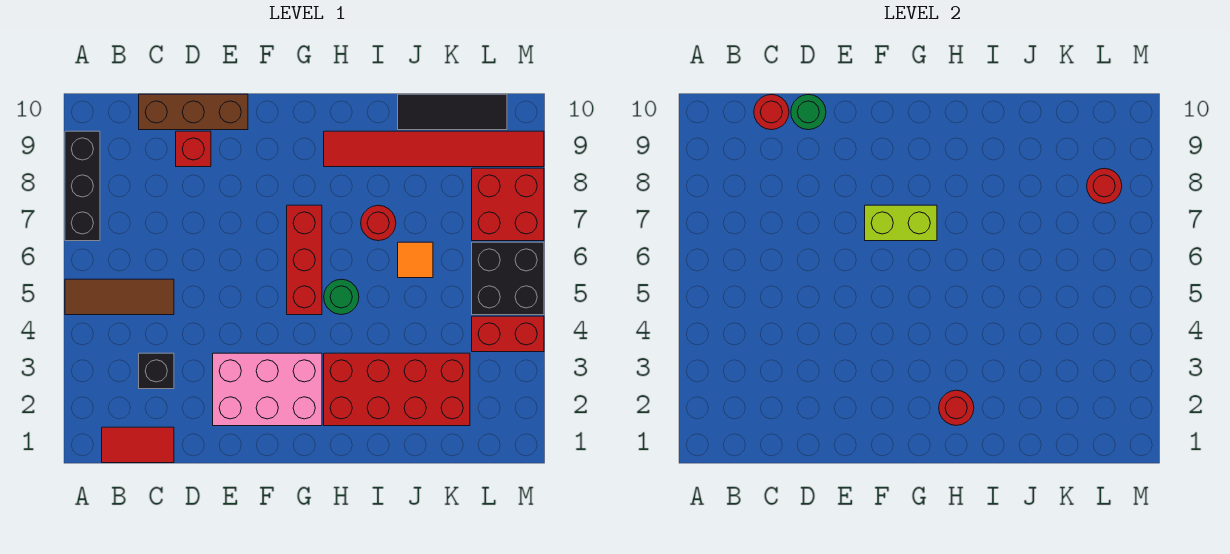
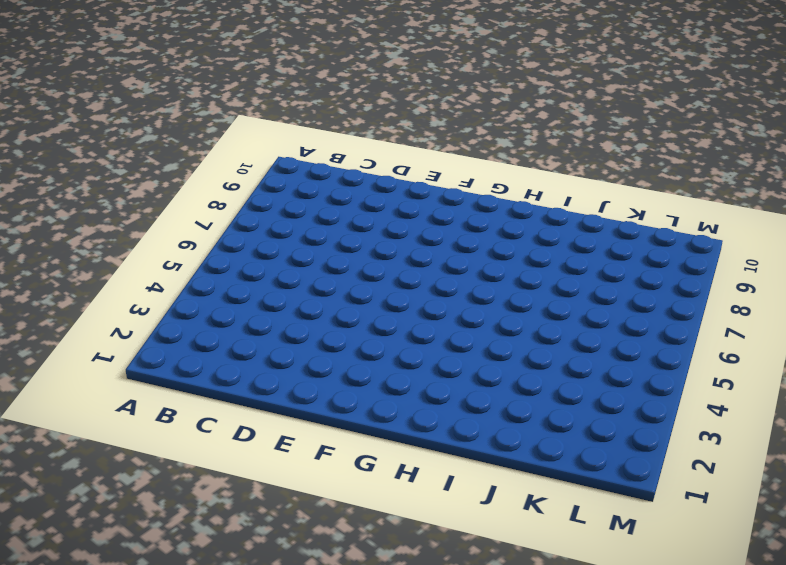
none -> brown 1x3 tile [65,279,174,315]
none -> black 1x3 brick [65,131,100,241]
none -> red 1x2 tile [102,427,174,463]

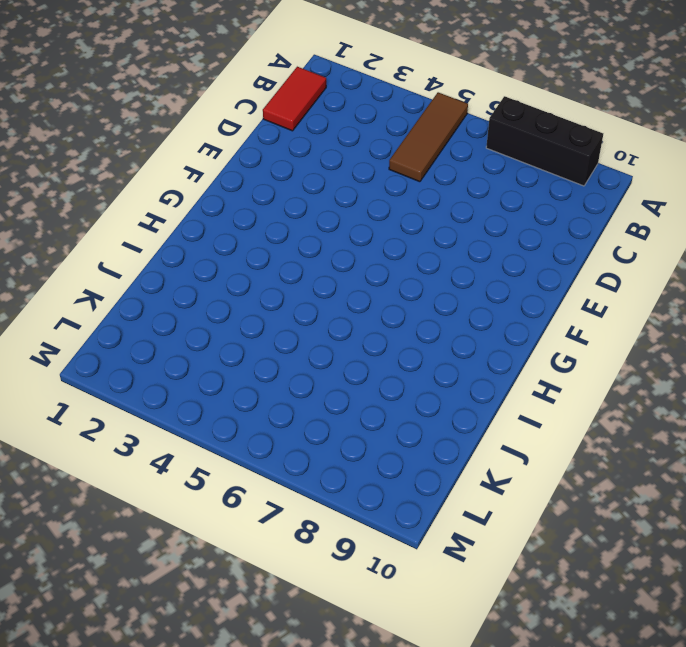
none -> black 1x1 brick [139,353,174,389]
none -> brown 1x3 brick [139,94,248,130]
none -> red 1x1 brick [176,131,211,167]

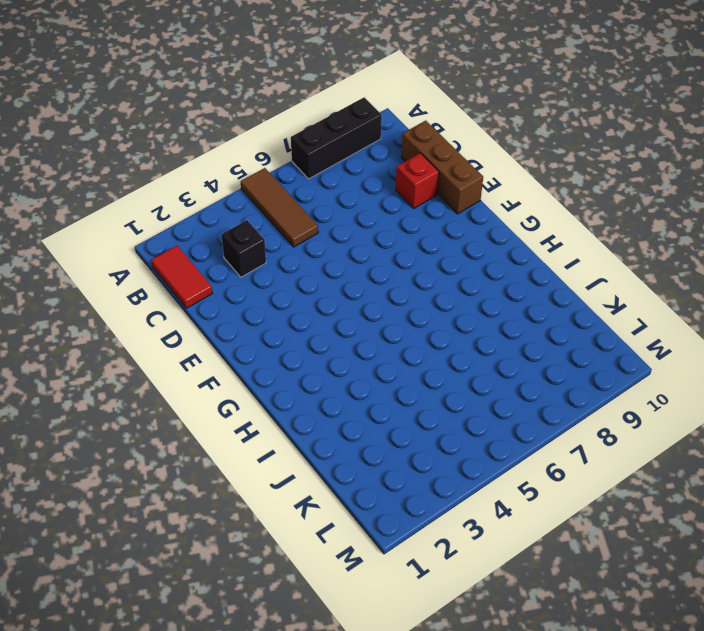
none -> pink 2x3 brick [213,353,322,426]
none -> red 1x3 brick [287,205,322,315]
none -> red 2x4 brick [324,353,470,426]

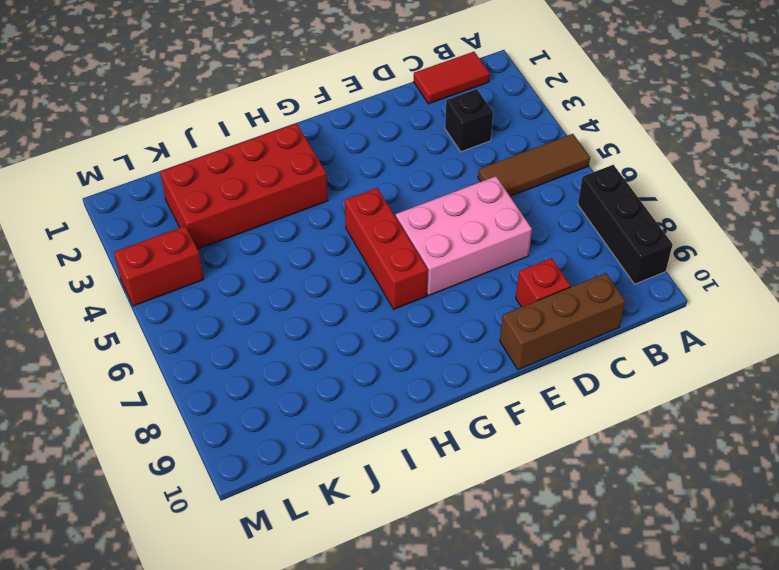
pink 2x3 brick [396,176,532,296] -> pink 2x3 brick moved to [213,353,322,426]
none -> green 1x1 round brick [324,279,359,315]
none -> red 1x6 tile [324,131,544,167]
none -> red 1x1 round brick [361,205,396,241]

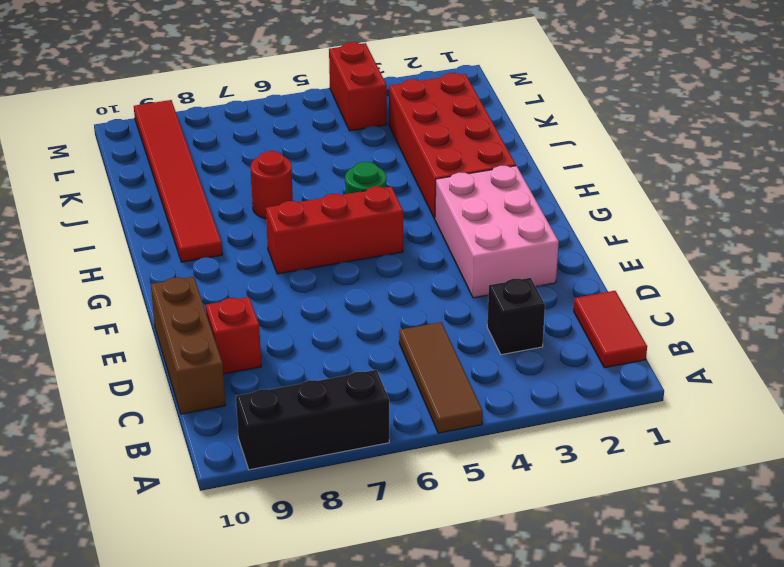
none -> orange 1x1 tile [398,242,433,278]
none -> black 1x3 tile [398,94,507,130]
none -> black 2x2 brick [472,242,544,315]

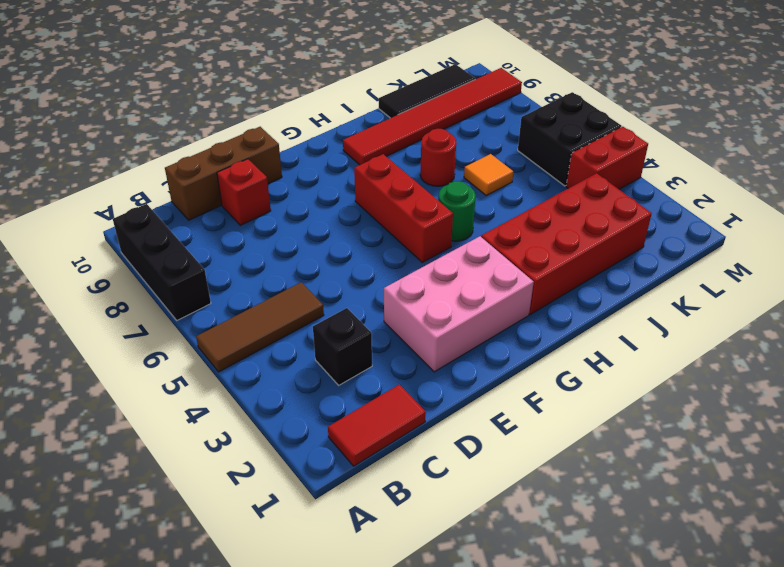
none -> red 2x2 brick [472,168,544,241]
none -> red 1x1 round brick [754,95,789,130]
none -> green 1x1 round brick [791,95,826,130]

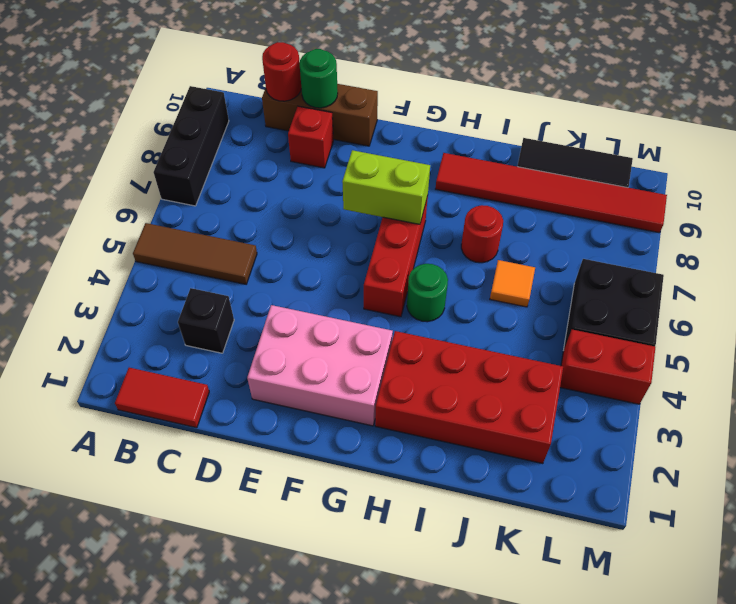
none -> red 2x2 brick [472,168,544,241]
none -> red 1x1 round brick [939,390,974,426]
none -> red 1x1 round brick [1087,168,1122,204]

